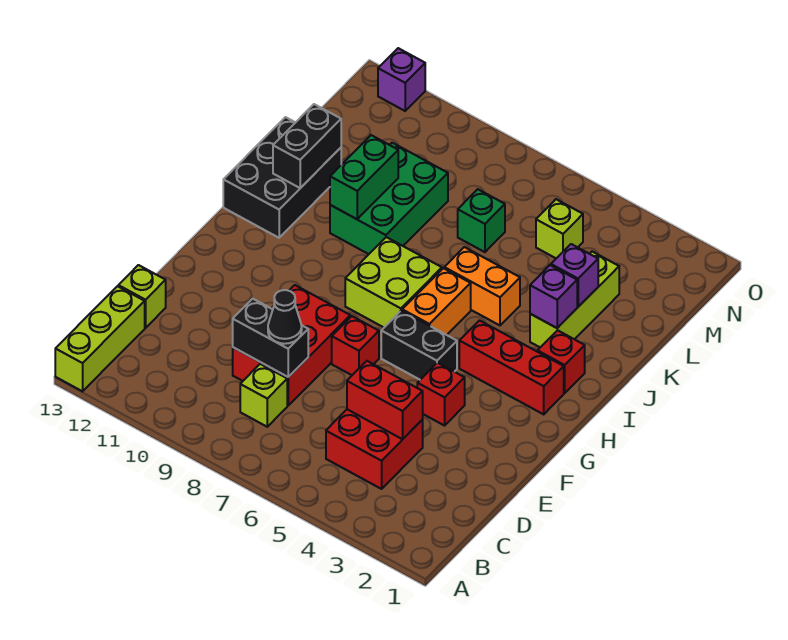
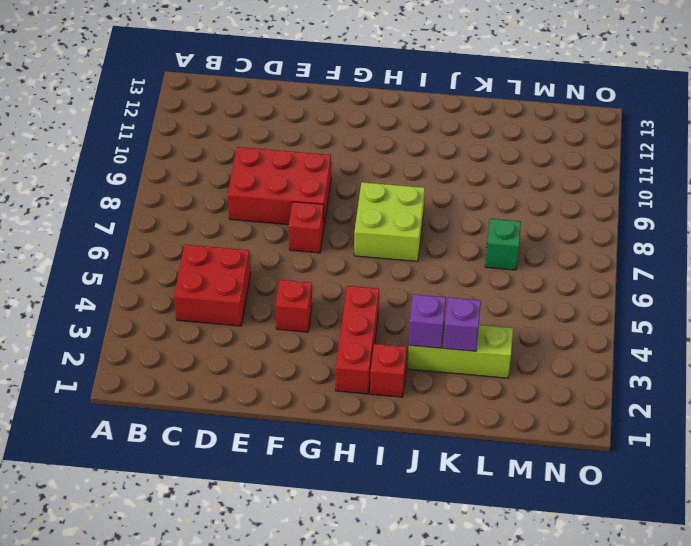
none -> lime 1x3 brick [55,286,145,391]
none -> lime 1x1 brick [240,364,287,427]
none -> lime 1x1 brick [118,265,166,328]

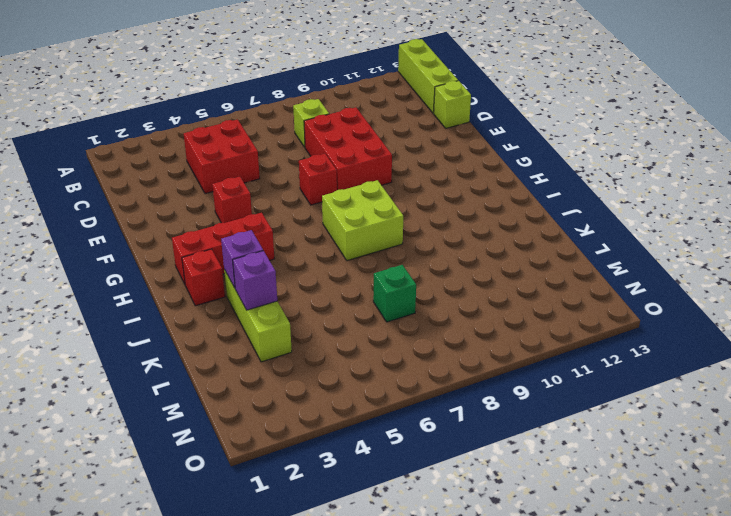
none -> black 1x2 brick [381,310,457,380]
none -> orange 1x2 brick [402,268,471,335]
none -> black 2x3 brick [223,117,341,238]

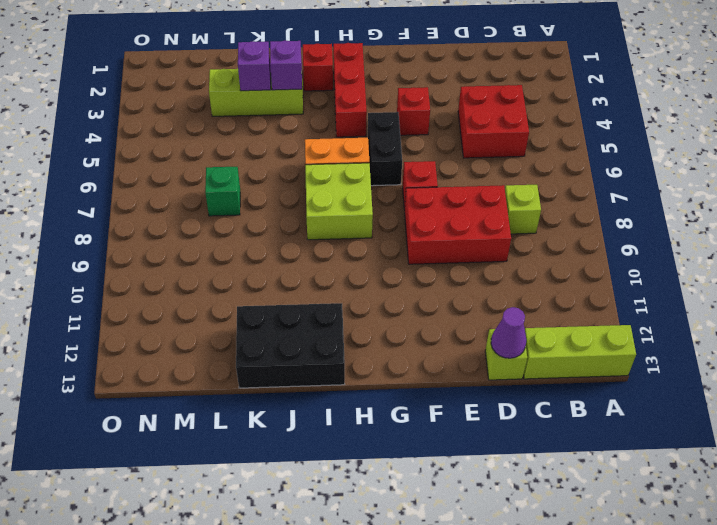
purple 1x1 cone [491,307,526,358] -> none
none -> orange 1x2 brick [444,247,520,325]
none -> green 2x3 brick [330,143,448,254]
none -> lime 1x1 brick [536,199,583,258]

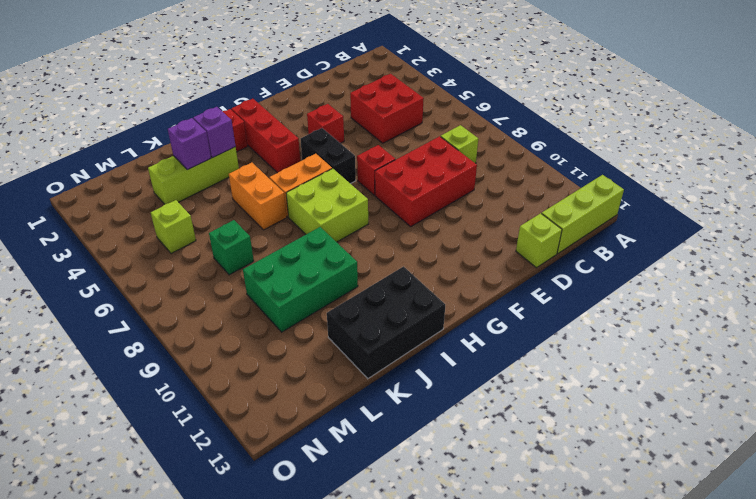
none -> purple 1x1 brick [378,48,425,111]
none -> red 1x2 brick [347,361,423,439]
none -> black 1x2 brick [233,299,308,377]

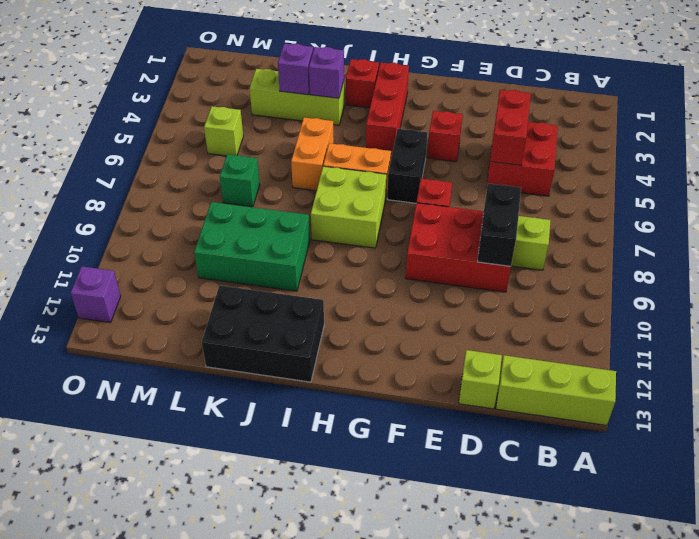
none -> green 1x2 brick [330,135,398,219]
none -> black 1x2 brick [273,104,341,188]
none -> black 1x1 cone [268,290,302,344]

